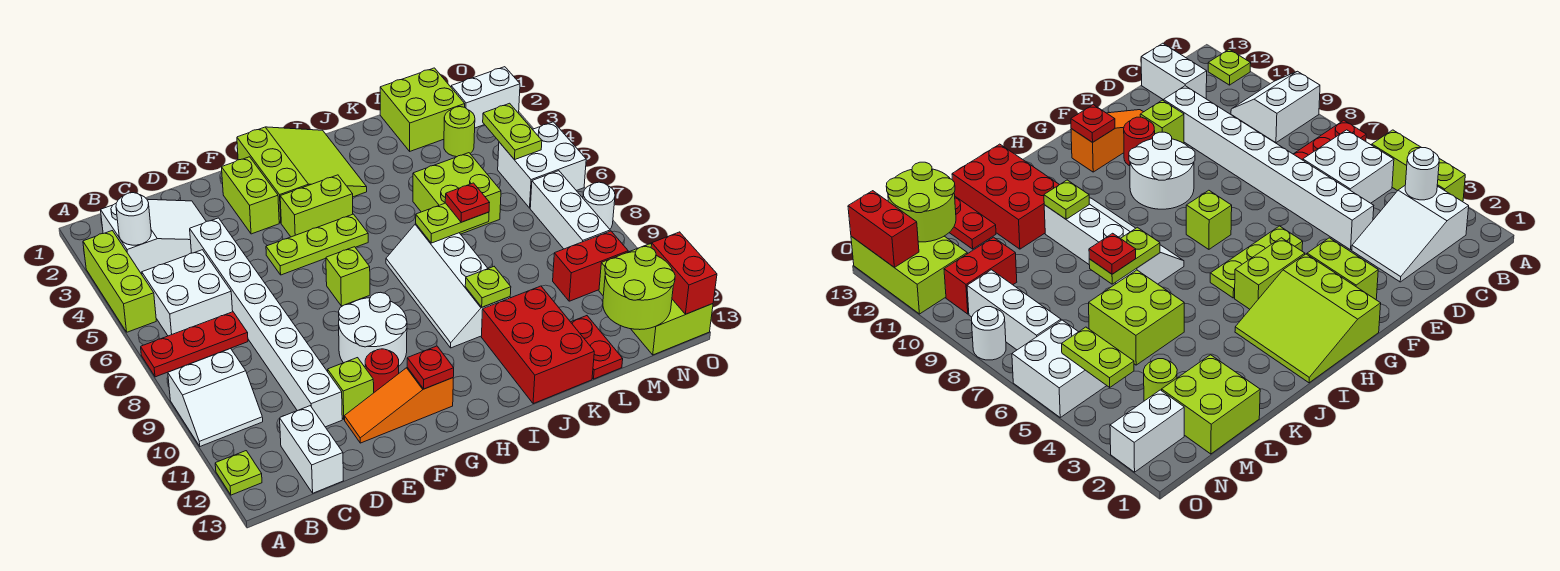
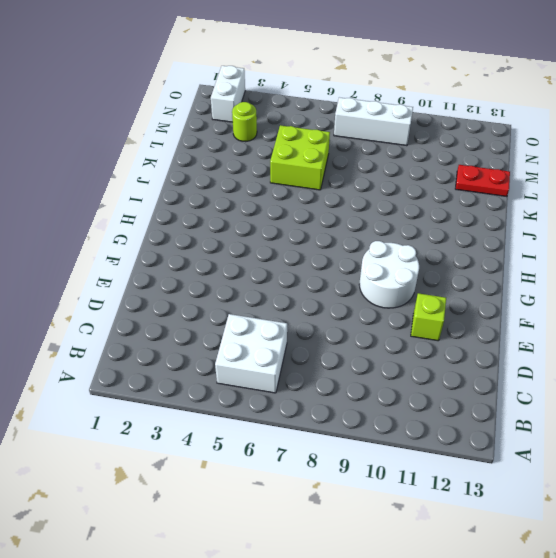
none -> lime 1x3 brick [83,231,156,332]
none -> red 1x3 plate [141,312,248,377]
none -> white 2x2 slope [168,349,263,446]
none -> lime 1x1 plate [215,451,262,495]

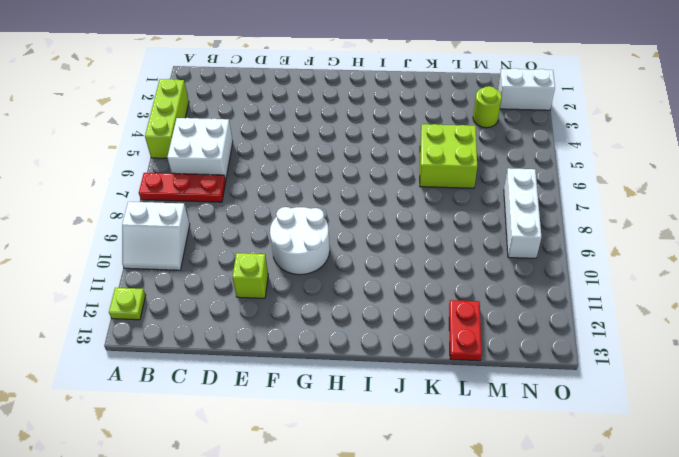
none -> white 2x3 slope [101,199,206,274]
none -> white 1x2 brick [280,406,343,493]
none -> white 1x8 brick [190,218,342,427]
none -> orange 1x3 slope [344,367,453,443]

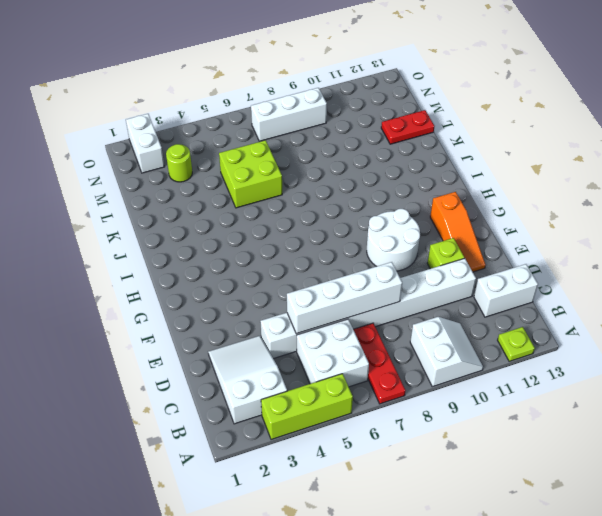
white 1x4 brick [287,262,402,334] -> none
none -> lime 1x2 brick [222,157,279,234]
none -> lime 1x3 plate [266,214,368,275]
none -> red 1x1 round brick [365,349,399,392]
none -> lime 3x3 slope [237,127,367,223]

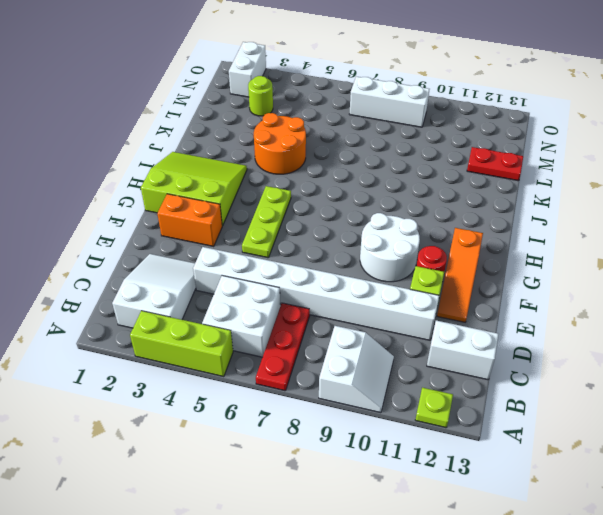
orange 1x2 brick [157,194,222,246] -> lime 1x2 brick [222,157,279,234]
orange 2x2 round brick [254,113,306,174] -> lime 2x2 brick [413,153,501,234]
none -> lime 1x2 brick [280,175,353,237]
none -> lime 1x1 brick [326,247,370,306]
none -> white 2x4 slope [386,224,510,348]
none -> red 2x3 brick [481,286,594,404]

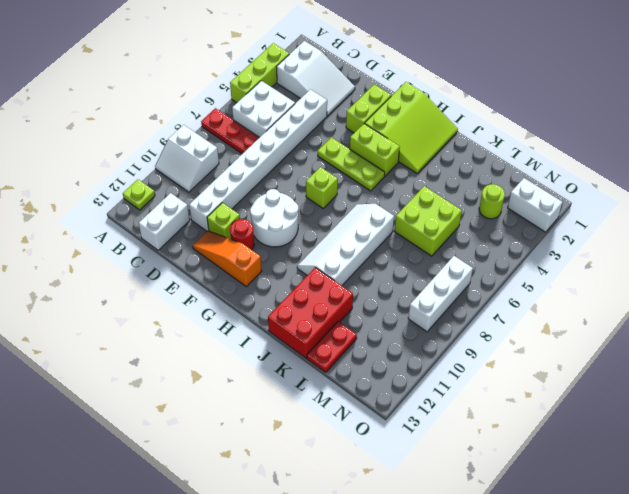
none -> lime 2x2 brick [380,68,465,151]
none -> red 1x2 brick [553,231,628,301]
none -> white 2x2 brick [498,122,586,208]
none -> lime 2x3 brick [599,243,713,355]

